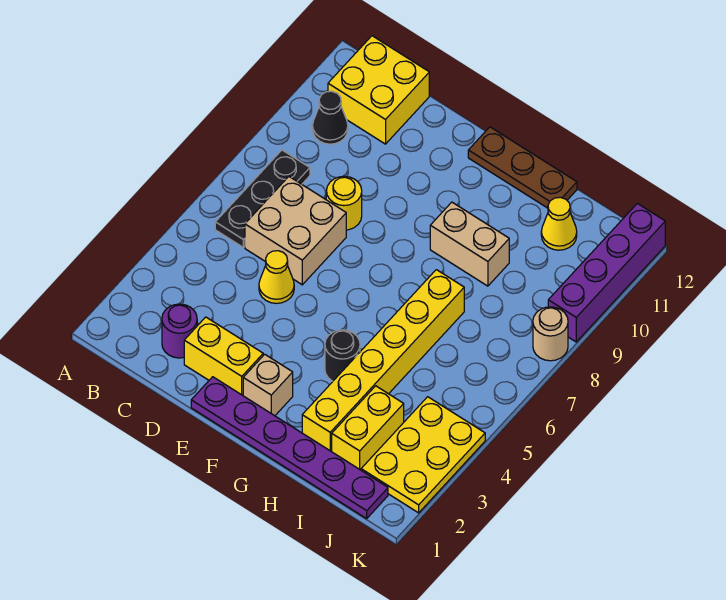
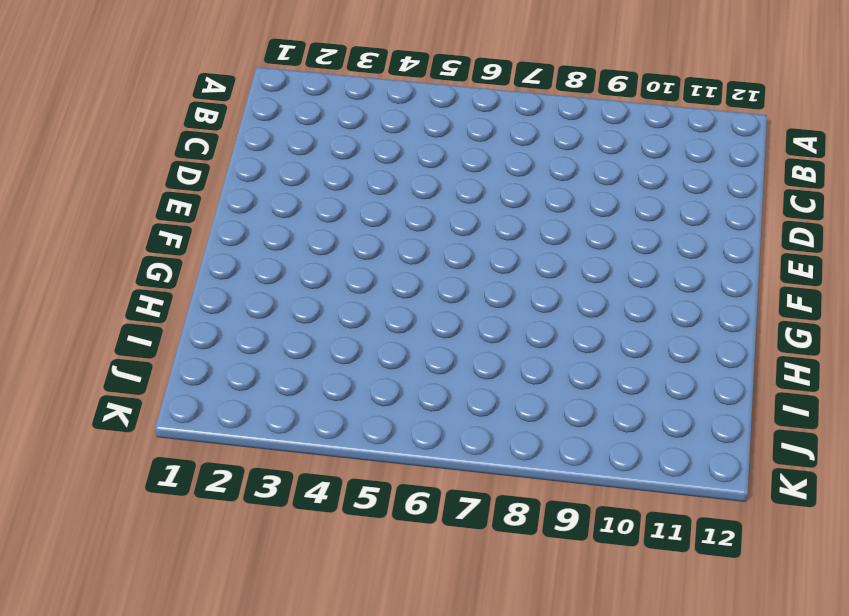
none -> black 1x3 plate [215,150,310,247]
none -> black 1x1 cone [313,91,348,144]
none -> yellow 2x2 brick [328,36,429,144]

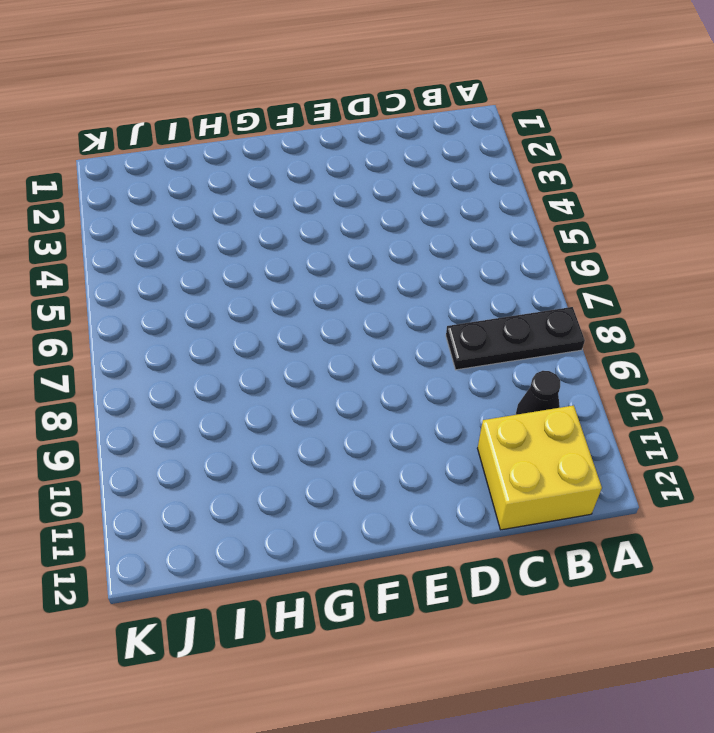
black 1x3 plate [446,307,585,370] -> black 1x3 plate turned to [215,150,310,247]
none -> purple 1x1 round brick [162,304,197,358]
none -> tan 2x2 brick [245,177,346,285]
none -> yellow 1x2 brick [184,317,263,395]

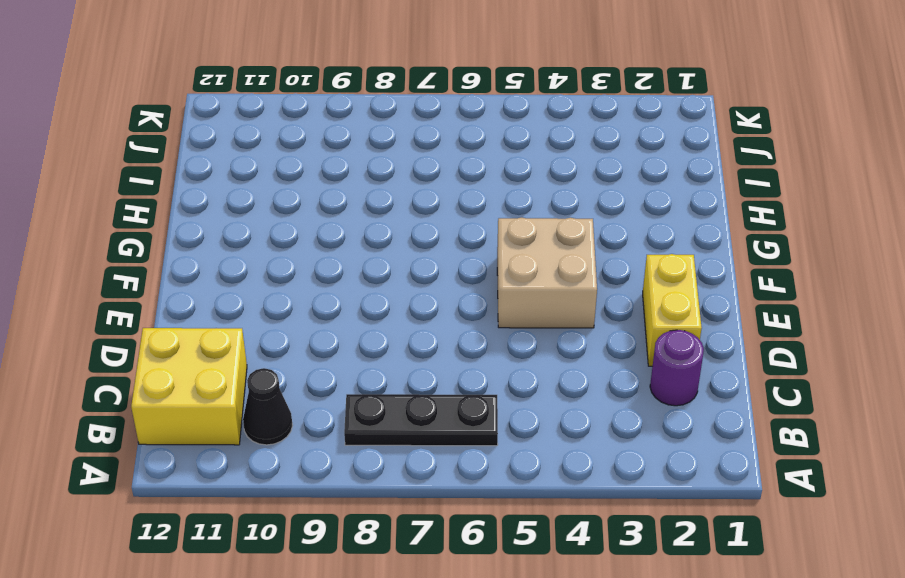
tan 2x2 brick [497,218,597,328] -> tan 2x2 brick moved to [245,177,346,285]
none -> yellow 1x1 cone [259,251,294,303]
none -> yellow 1x1 round brick [326,176,362,230]
none -> purple 1x6 plate [191,377,388,519]

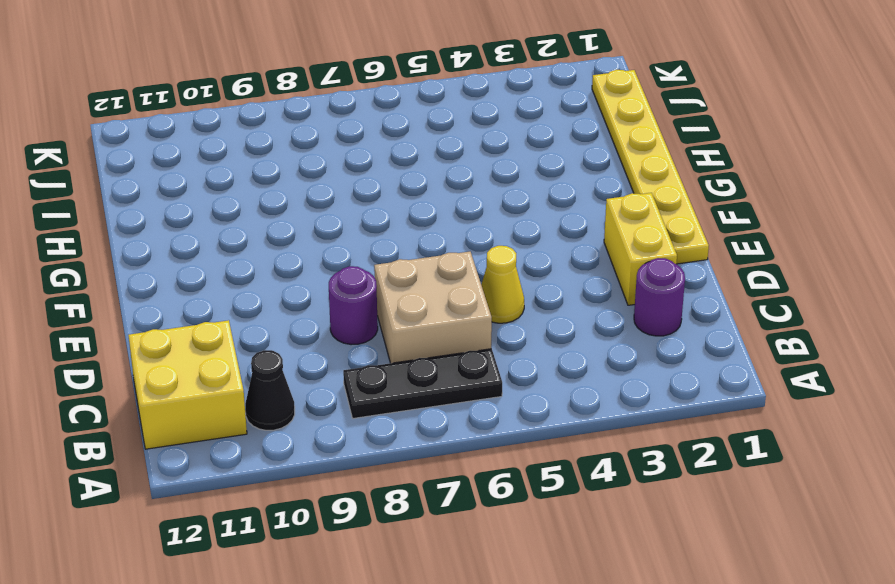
purple 1x1 round brick [329,266,378,345] -> yellow 1x1 round brick [326,176,362,230]
yellow 1x6 plate [592,70,709,264] -> purple 1x6 plate [191,377,388,519]
none -> tan 1x1 brick [243,354,293,416]
none -> brown 1x3 plate [468,127,577,208]
none -> black 1x1 round brick [325,330,360,381]

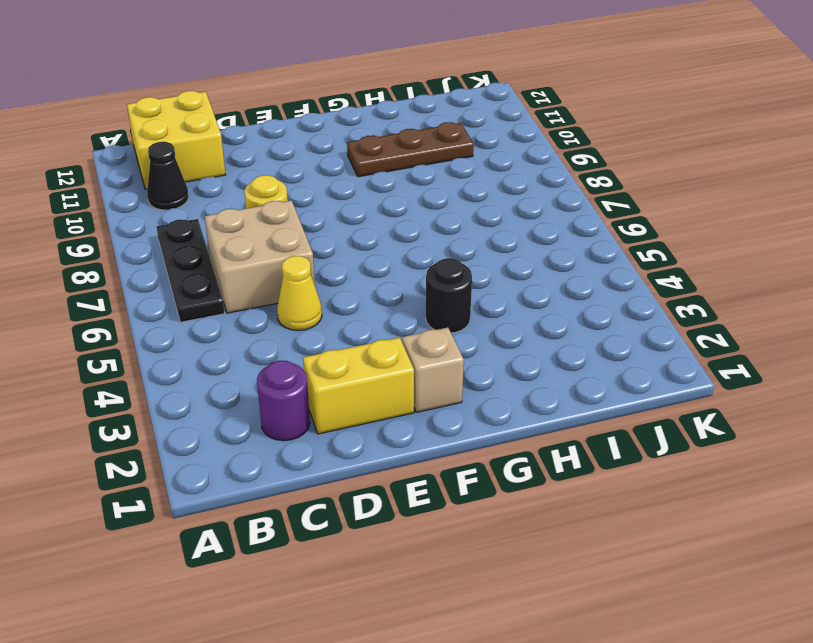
brown 1x3 plate [347,122,474,177] -> brown 1x3 plate moved to [468,127,577,208]
none -> purple 1x6 plate [191,377,388,519]
none -> tan 1x2 brick [430,202,509,286]
none -> yellow 1x6 brick [302,270,464,452]

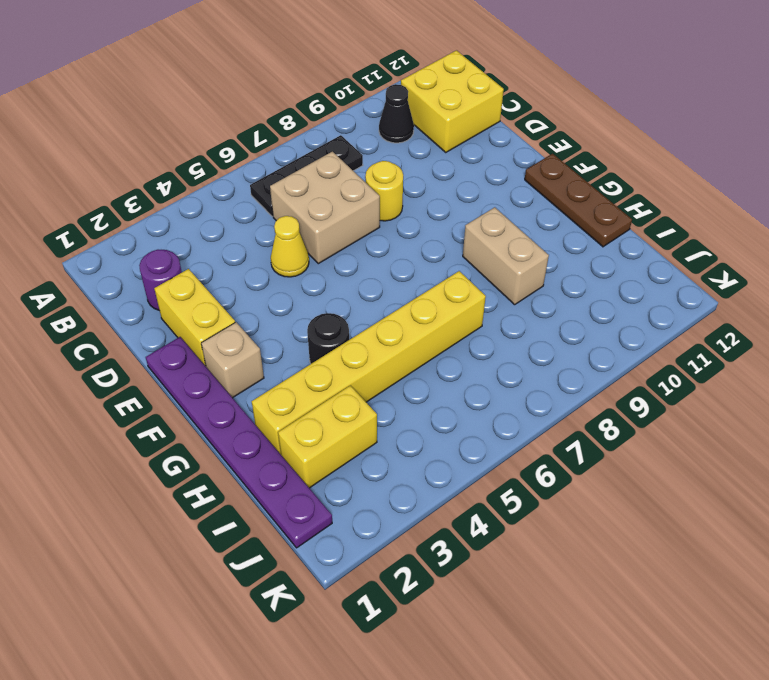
none -> yellow 1x1 cone [541,197,577,250]
none -> yellow 2x3 plate [361,397,485,513]
none -> tan 1x1 round brick [533,307,568,361]

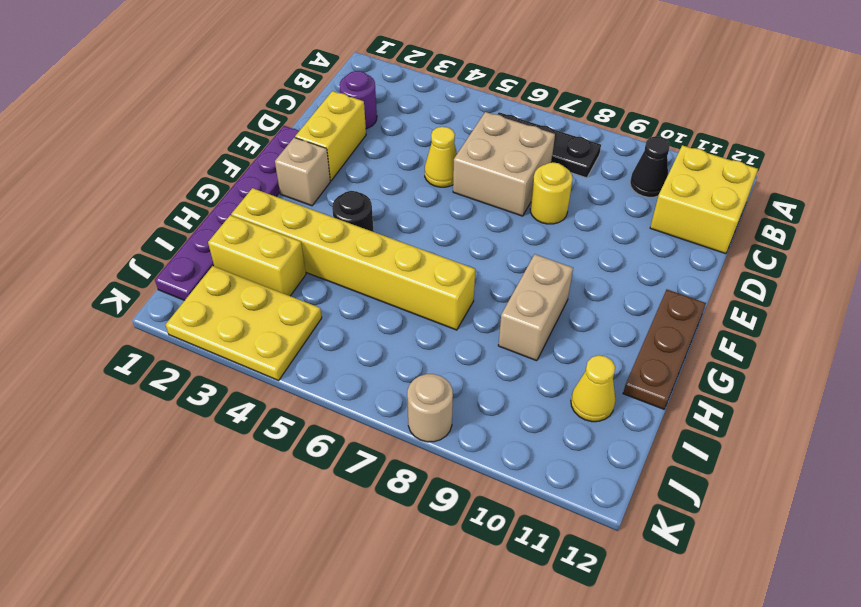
none -> purple 1x4 brick [548,203,665,342]

